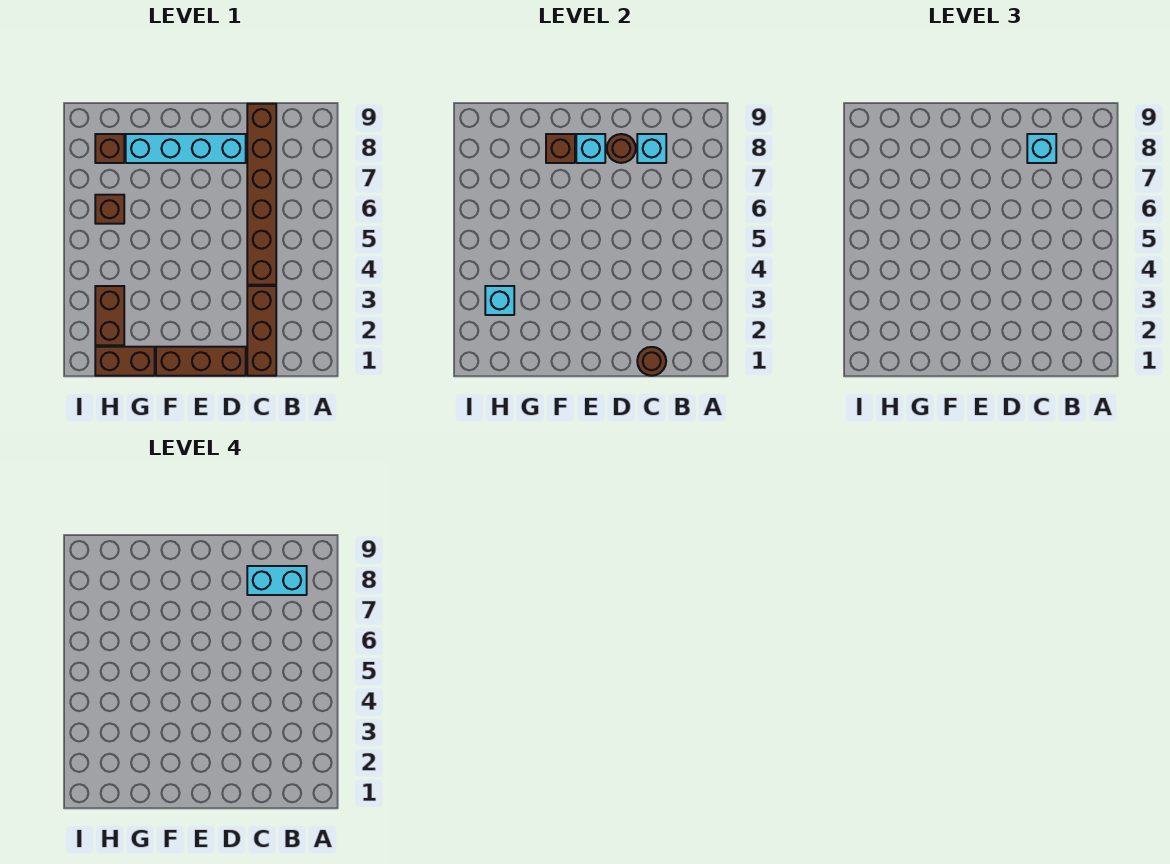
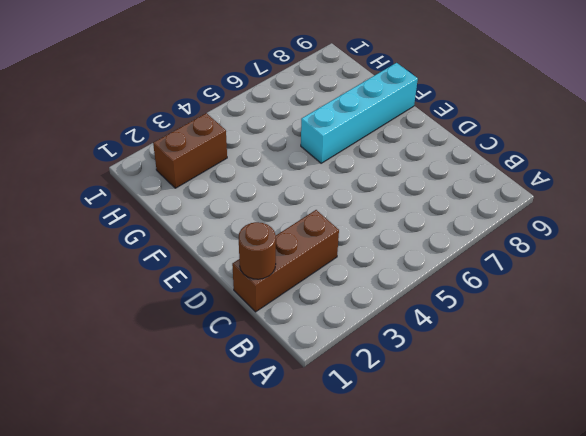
cyan 1x4 brick [301,63,418,163] -> cyan 1x4 brick turned to [126,134,246,163]
none -> brown 1x6 brick [247,104,276,285]
none -> brown 1x3 brick [156,347,246,376]
none -> brown 1x2 brick [95,347,155,376]

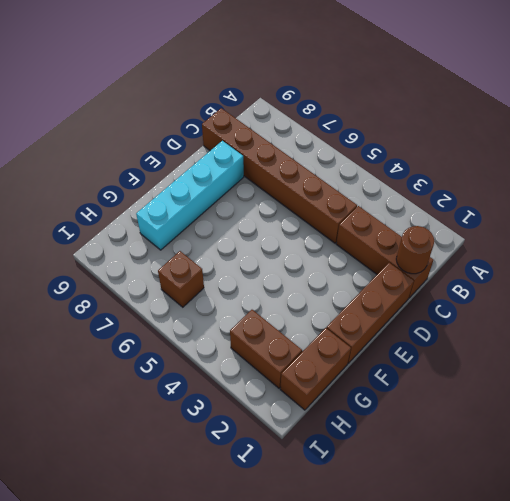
none -> brown 1x1 brick [95,134,124,163]
none -> cyan 1x1 brick [637,134,666,163]
none -> brown 1x1 round brick [607,134,636,163]

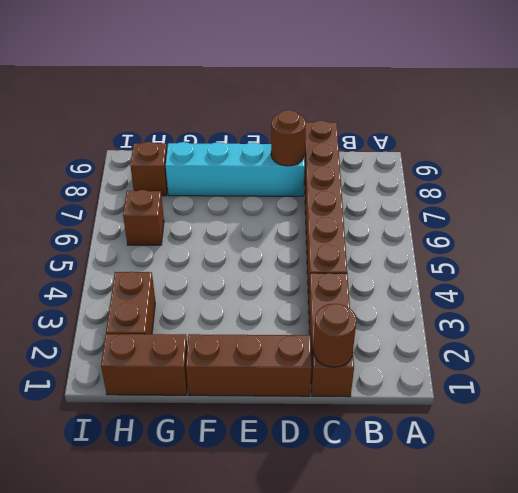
none -> cyan 1x1 brick [637,134,666,163]
none -> cyan 1x1 brick [576,134,605,163]
none -> brown 1x1 brick [546,134,575,163]

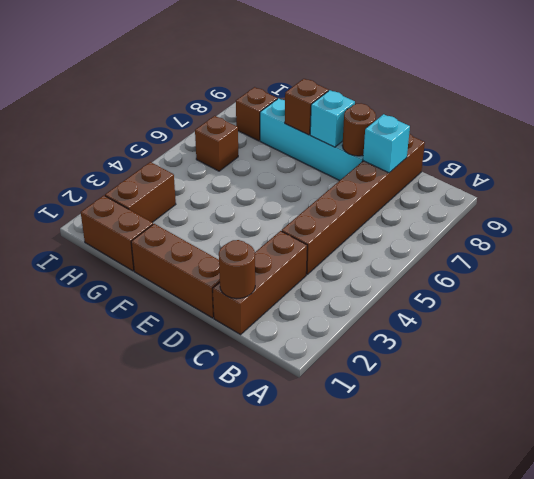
none -> cyan 1x1 brick [485,286,514,315]
none -> cyan 1x1 brick [1027,134,1056,163]
none -> cyan 1x2 brick [247,566,307,595]

